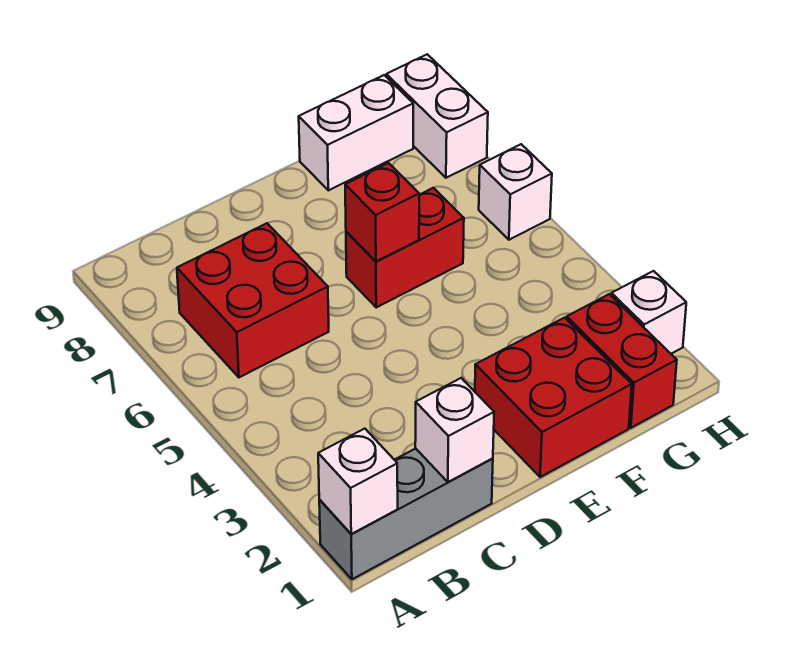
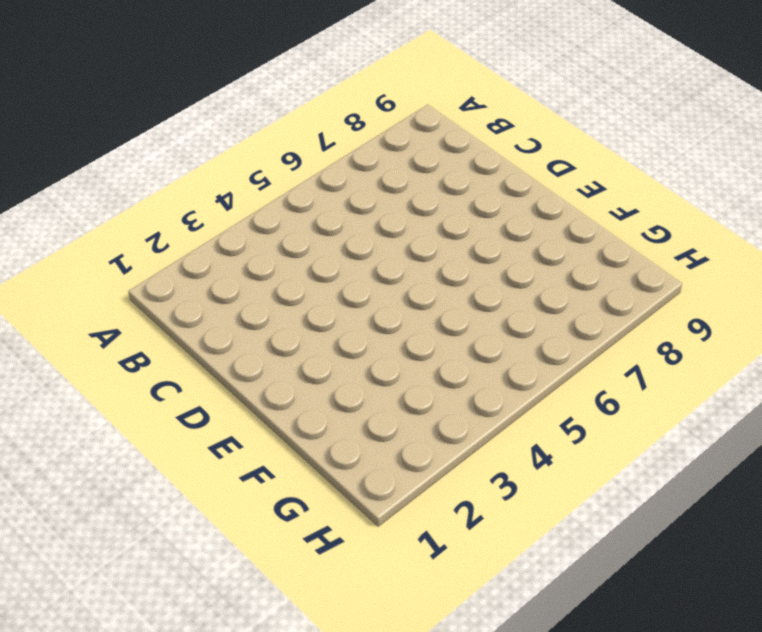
none -> grey 1x3 brick [319,449,493,579]
none -> red 2x2 brick [177,223,329,377]
none -> red 2x2 brick [475,318,632,477]

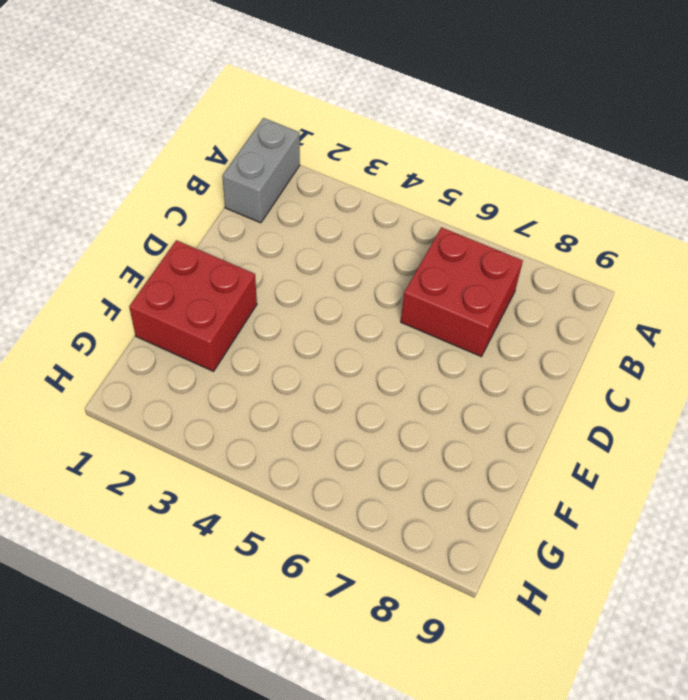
grey 1x2 brick [222,118,300,223] -> grey 1x3 brick [319,449,493,579]
none -> red 1x2 brick [346,188,464,307]
none -> white 1x2 brick [299,75,413,190]
none -> red 1x2 brick [567,294,677,428]

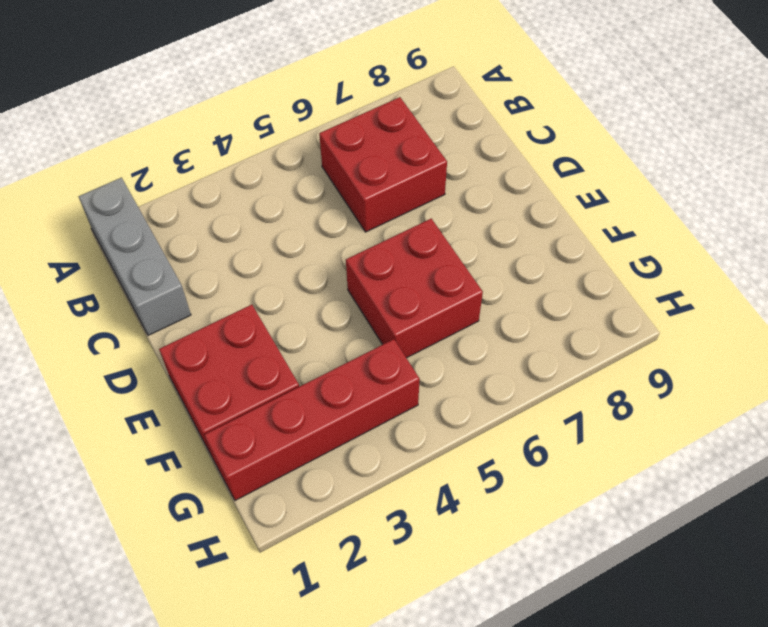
red 2x2 brick [346,219,483,358] -> red 1x2 brick [346,188,464,307]
red 1x4 brick [204,339,420,501] -> red 1x2 brick [567,294,677,428]
none -> white 1x2 brick [299,75,413,190]
none -> white 1x1 brick [611,271,686,354]
none -> white 1x1 brick [479,144,552,240]

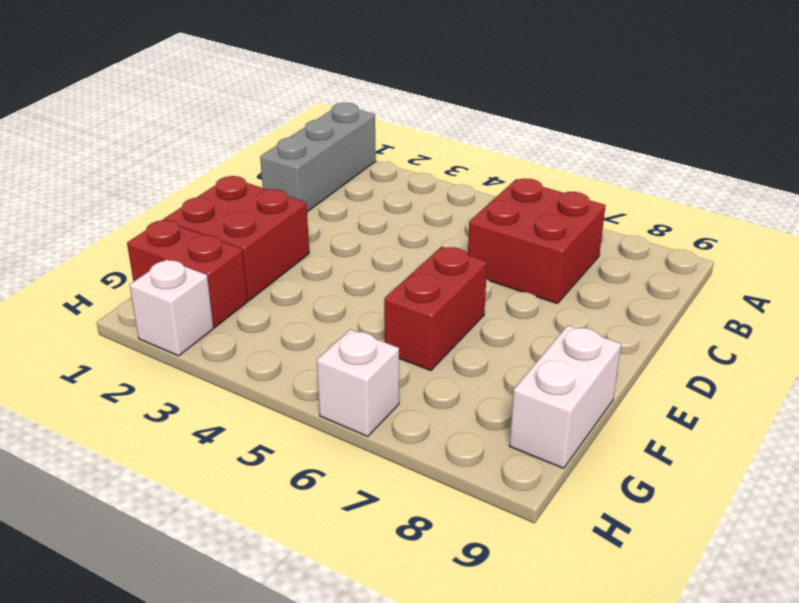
none -> white 1x2 brick [386,54,488,178]
none -> white 1x1 brick [318,429,398,534]
none -> white 1x1 brick [415,378,494,482]

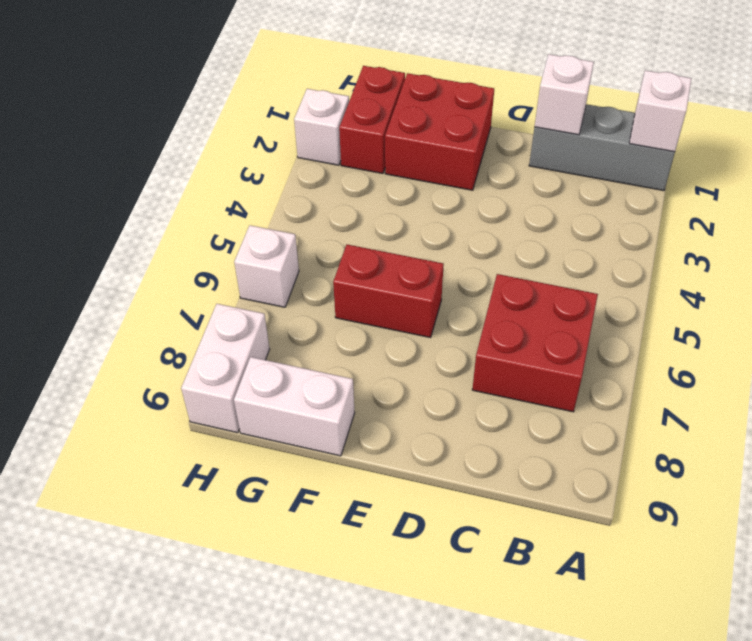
none -> red 1x1 brick [345,163,419,261]

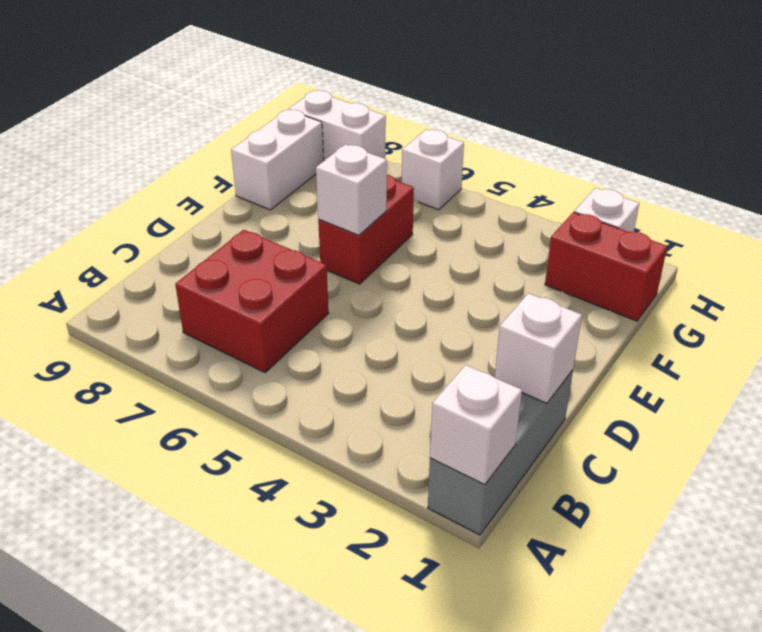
white 1x1 brick [316,144,387,235] -> red 1x1 brick [345,163,419,261]
none -> red 2x2 brick [475,318,632,477]

